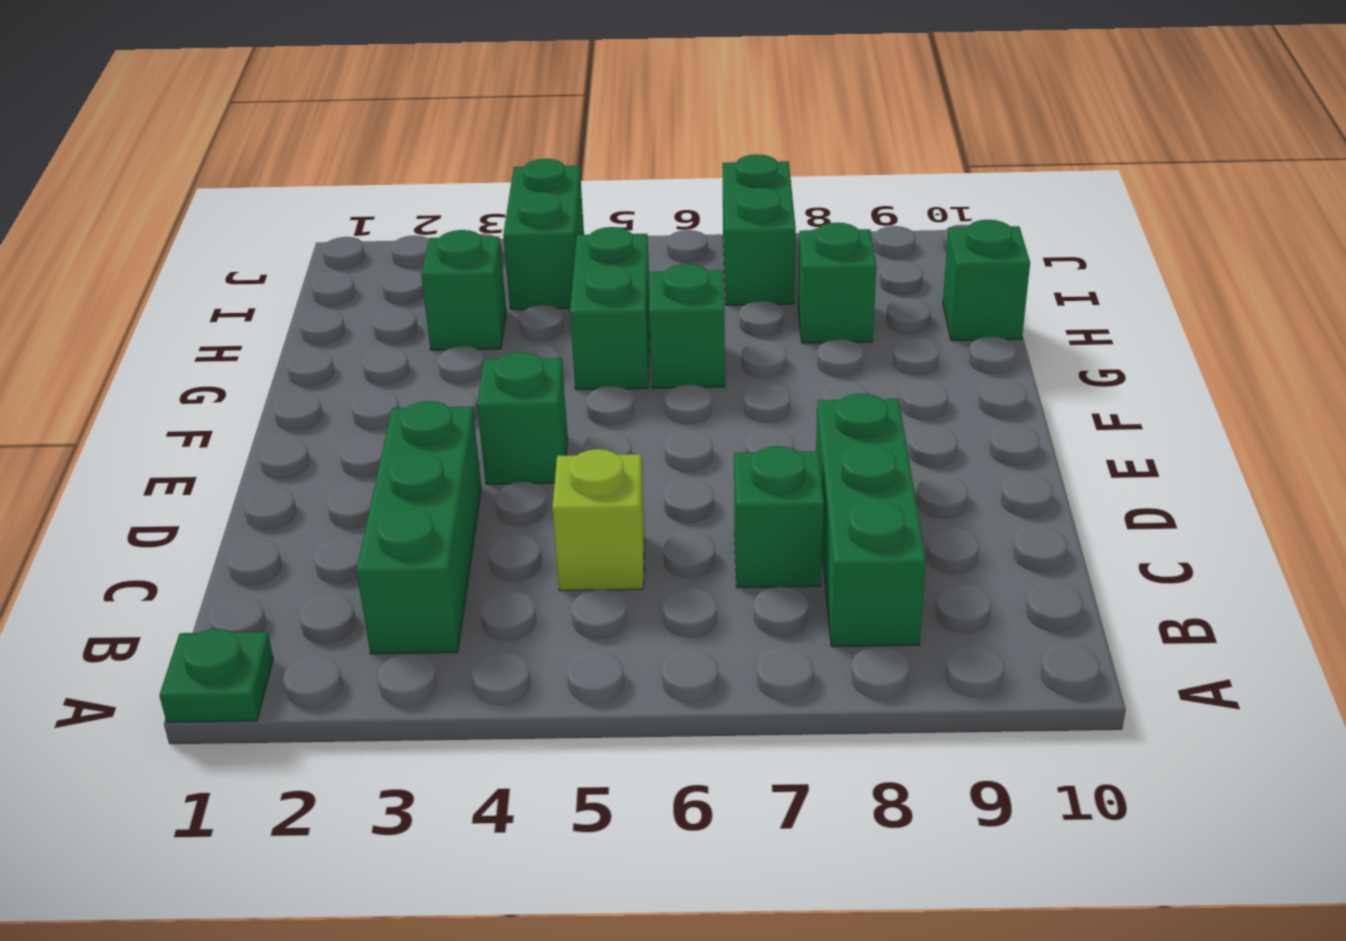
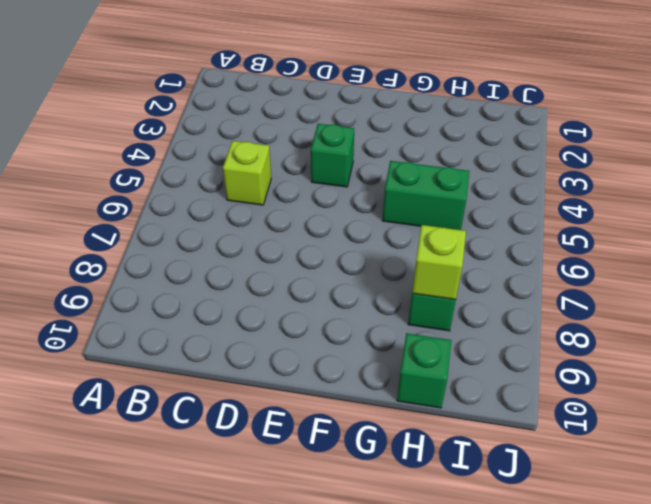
lime 1x1 brick [412,225,466,300] -> none
none -> green 1x1 plate [159,629,273,722]
none -> green 1x3 brick [356,401,481,654]
none -> green 1x3 brick [816,393,926,647]

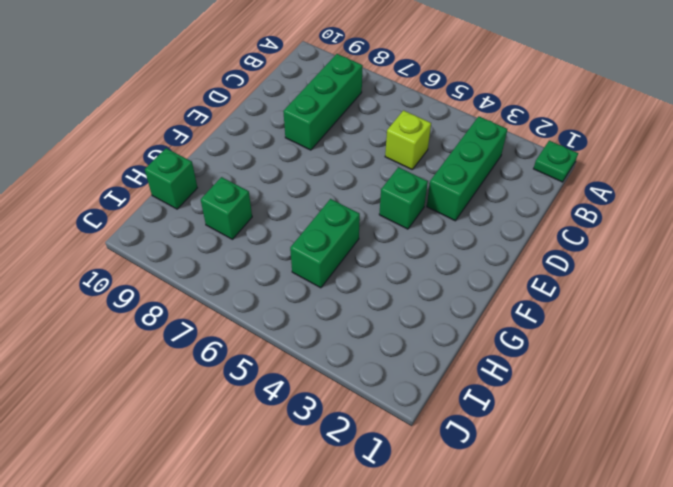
none -> green 1x1 brick [734,446,824,588]
none -> green 1x1 brick [649,264,725,388]
none -> green 1x1 brick [421,230,506,350]

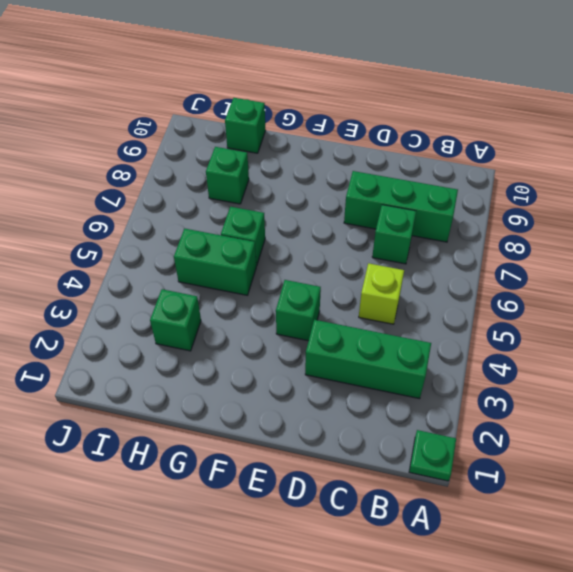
none -> green 1x2 brick [503,159,584,309]
none -> green 1x2 brick [722,154,796,305]

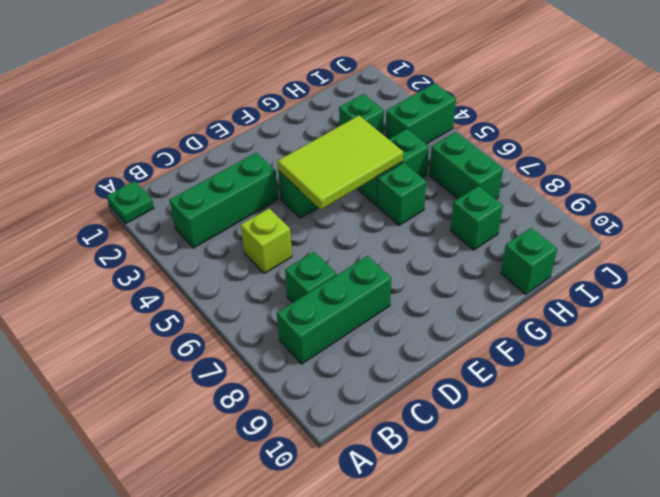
lime 2x3 tile [278,116,403,210] -> none
green 1x2 brick [429,132,503,199] -> green 1x2 brick turned to [722,154,796,305]

